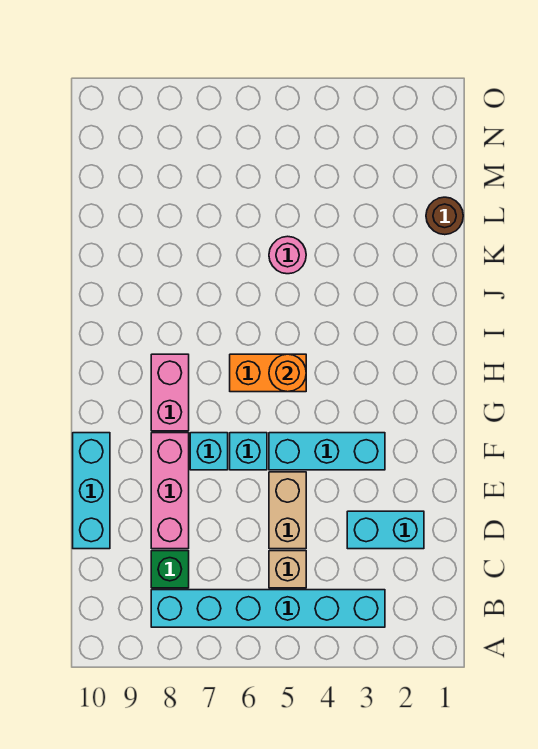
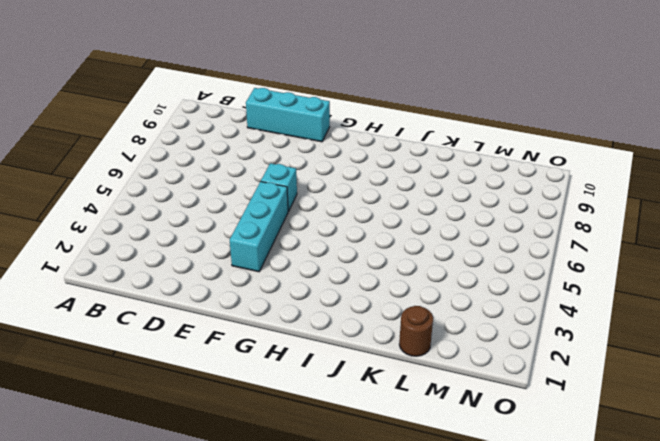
none -> cyan 1x6 brick [151,590,385,627]
none -> tan 1x1 brick [269,551,306,588]
none -> green 1x1 brick [151,551,189,588]

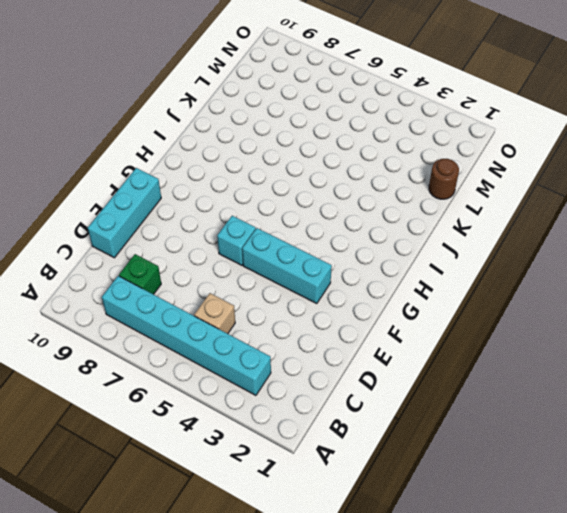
none -> cyan 1x2 brick [347,511,424,549]
none -> tan 1x2 brick [269,472,306,549]
none -> pink 1x3 brick [151,433,189,549]

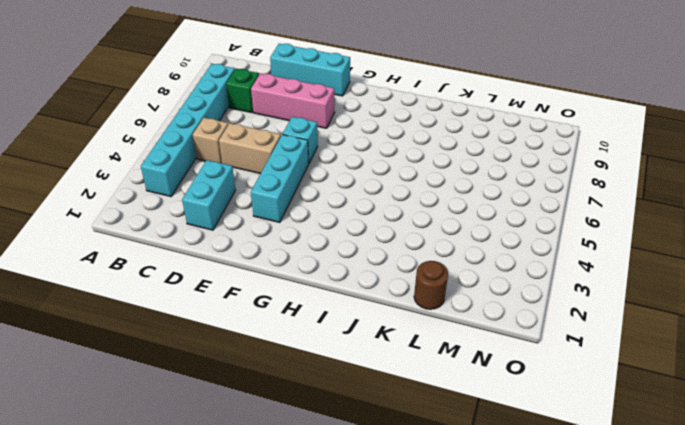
none -> cyan 1x1 brick [190,433,228,470]
none -> pink 1x2 brick [151,354,189,431]
none -> orange 1x2 brick [230,354,306,392]

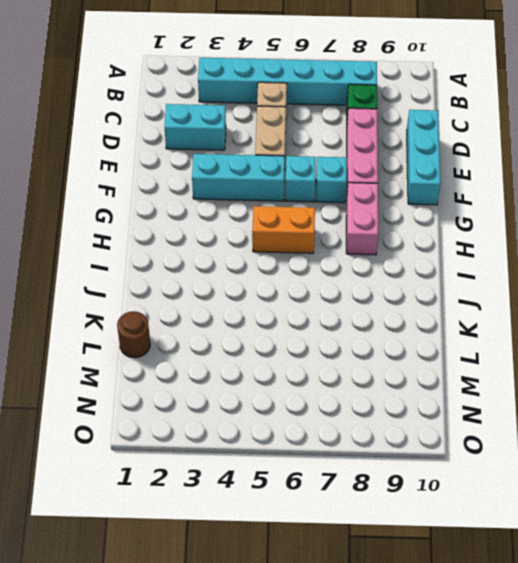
none -> pink 1x1 round brick [269,236,306,274]
none -> orange 1x1 round brick [269,354,306,392]

